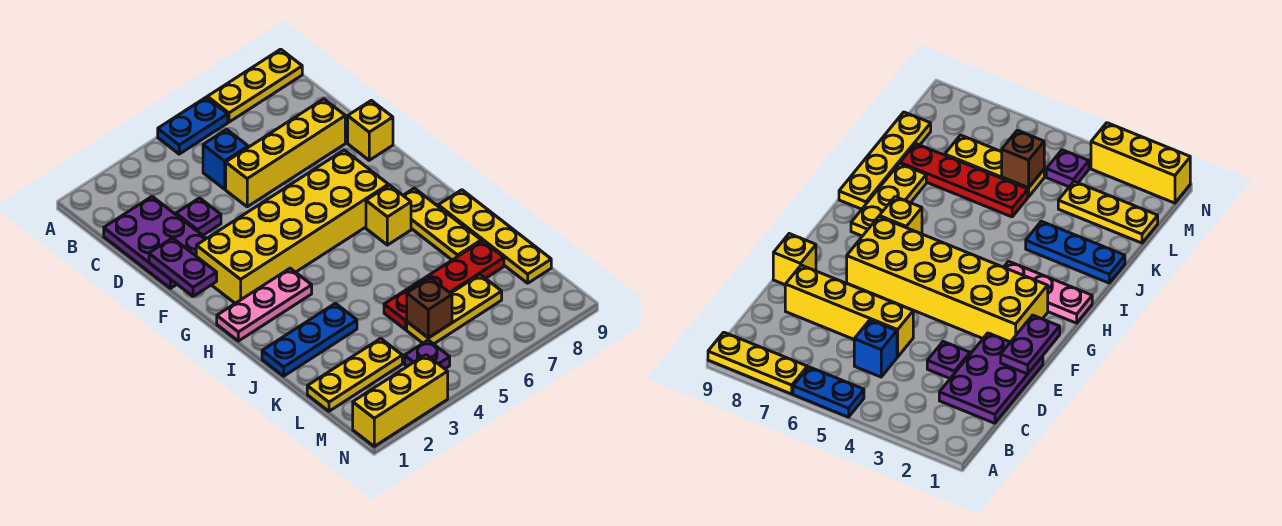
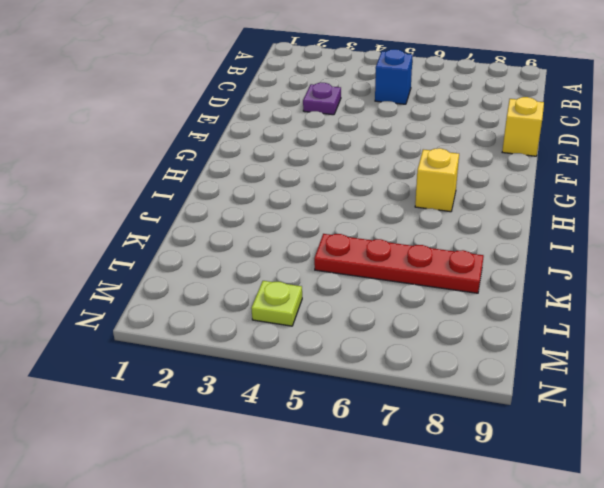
lime 1x1 plate [251,281,302,326] -> purple 1x1 plate [405,340,450,369]
none -> blue 1x2 plate [158,97,228,154]
none -> yellow 1x3 plate [207,49,302,122]
none -> purple 2x3 plate [104,197,207,288]

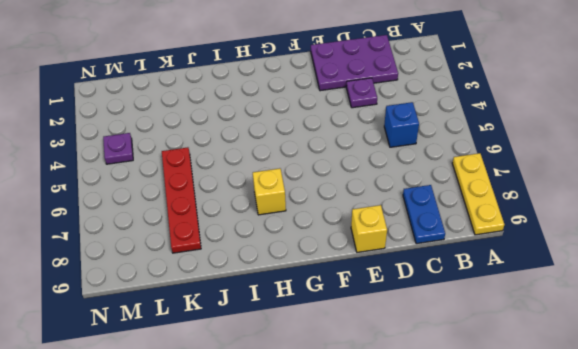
blue 1x2 plate [403,185,445,244] -> blue 1x2 plate moved to [158,97,228,154]
none -> yellow 1x4 brick [226,99,345,207]
none -> yellow 2x6 brick [196,150,388,303]
none -> pink 1x3 plate [217,268,312,341]

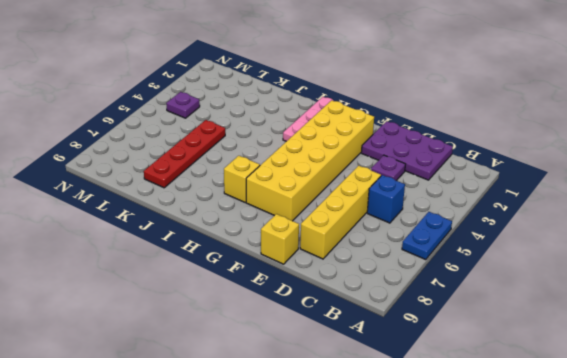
none -> yellow 1x3 plate [207,49,302,122]
none -> yellow 1x3 plate [403,188,481,260]
none -> yellow 1x4 plate [438,190,551,283]

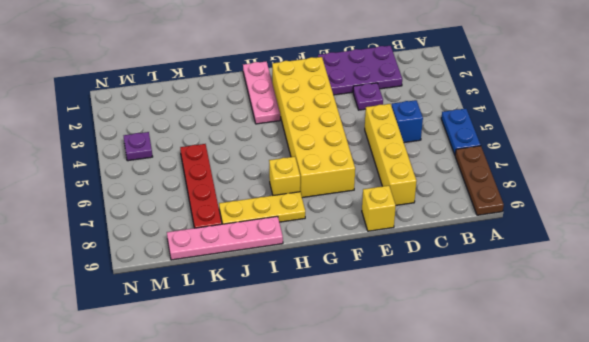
brown 1x3 plate [455,146,504,215] -> yellow 1x3 plate [207,49,302,122]
pink 1x4 plate [167,216,283,260] -> yellow 1x4 plate [438,190,551,283]
none -> blue 1x3 plate [262,303,357,376]
none -> yellow 1x3 plate [307,339,402,411]
none -> yellow 1x3 plate [407,275,502,344]

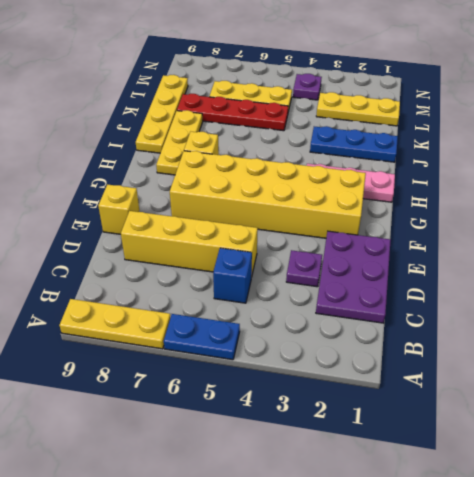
none -> yellow 1x3 brick [353,355,448,446]
none -> purple 1x2 plate [149,238,217,296]
none -> brown 1x1 brick [407,278,452,338]

